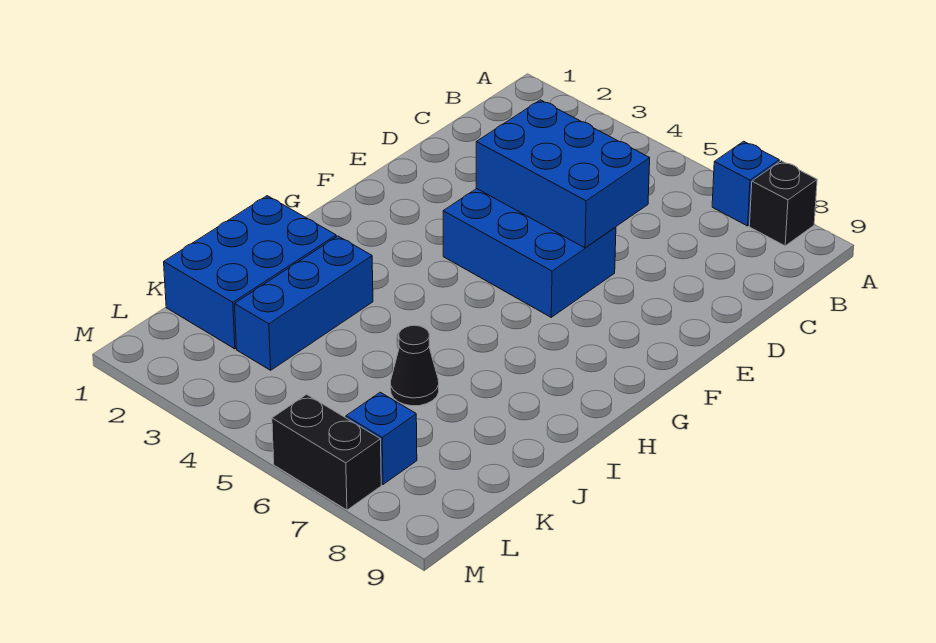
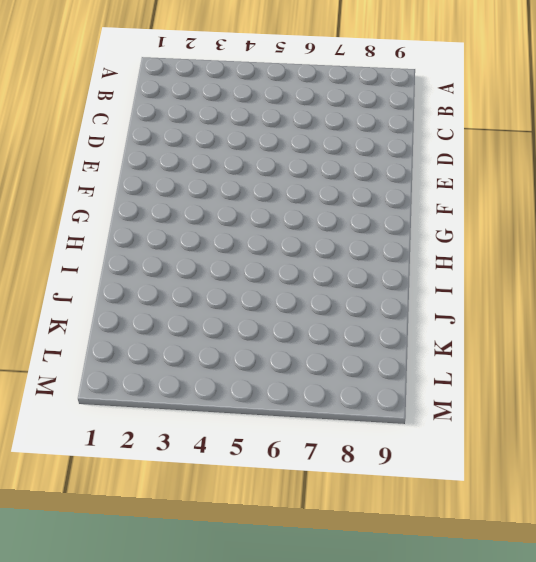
none -> blue 1x1 brick [712,141,779,226]
none -> black 1x1 brick [749,161,817,246]

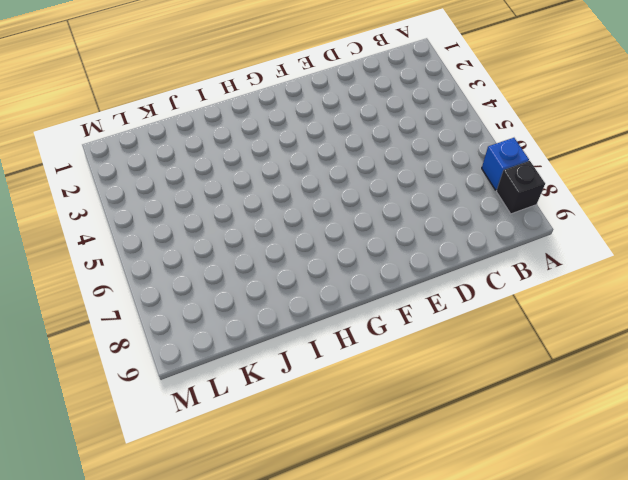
none -> blue 2x3 brick [443,189,616,317]
none -> blue 2x3 brick [164,196,336,349]

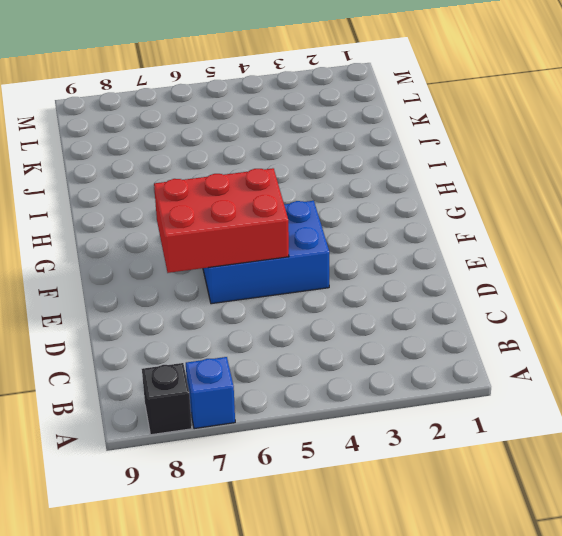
red 2x3 brick [154,168,289,273] -> blue 2x3 brick [476,100,650,248]
none -> blue 2x3 brick [164,196,336,349]
none -> blue 1x3 brick [235,236,373,370]

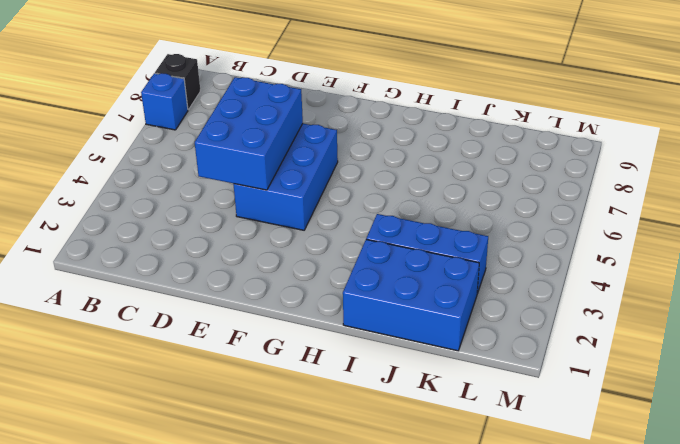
none -> black 1x1 cone [391,326,439,406]
none -> blue 1x1 brick [346,392,417,484]

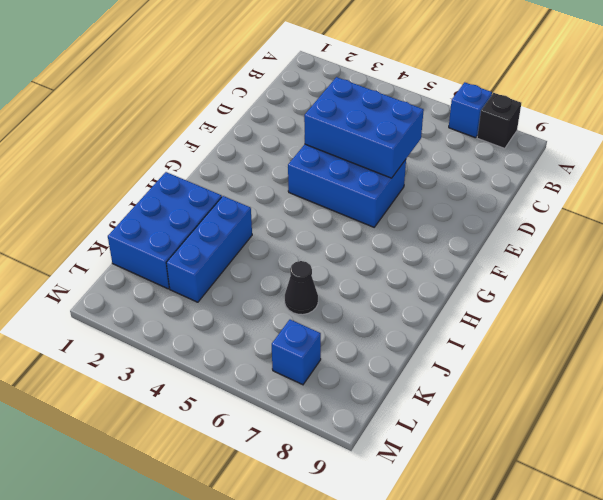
none -> black 1x2 brick [272,394,381,510]

